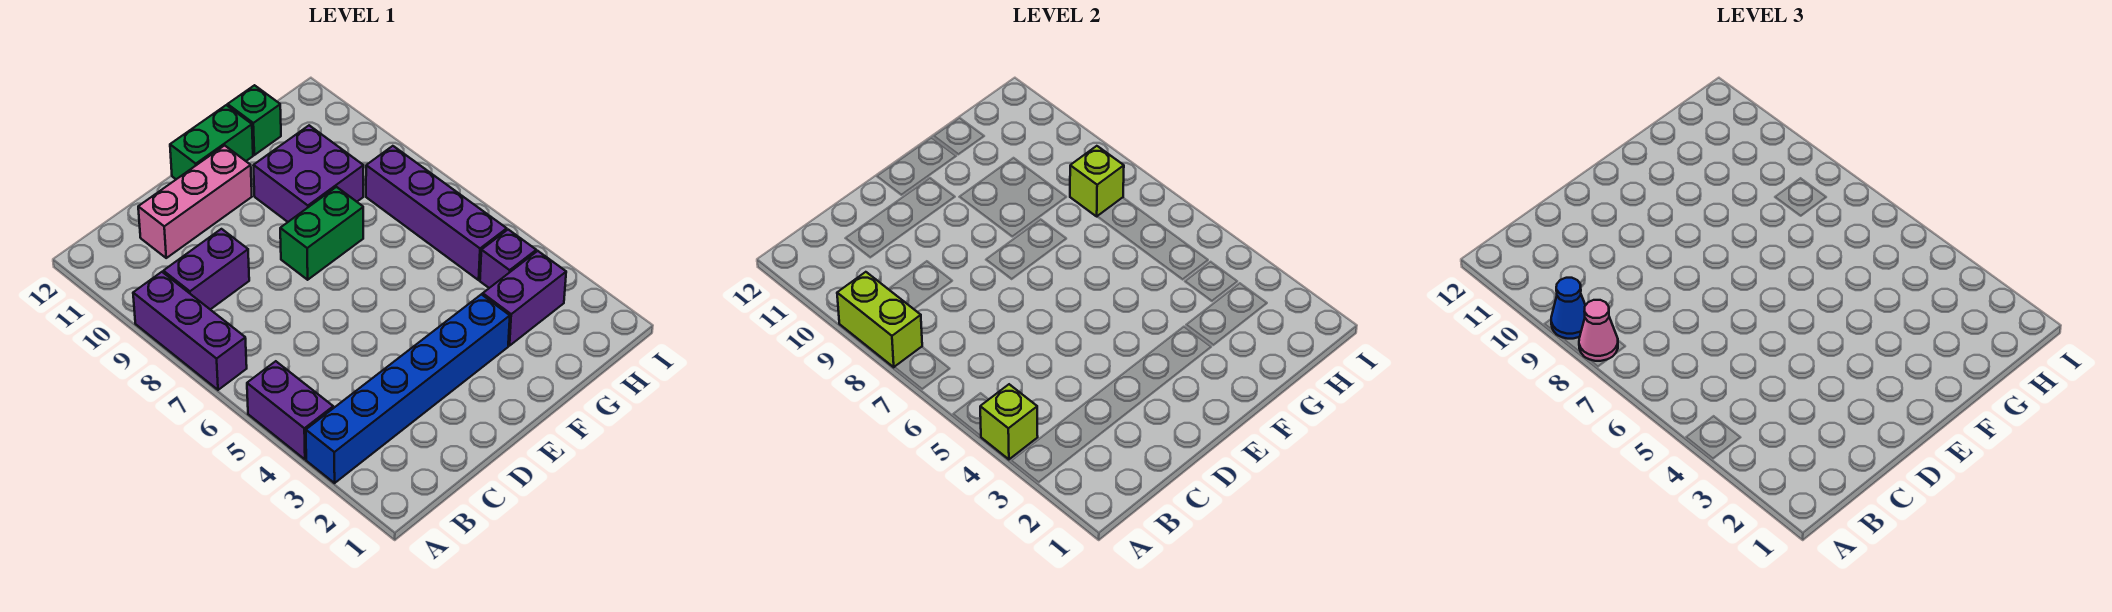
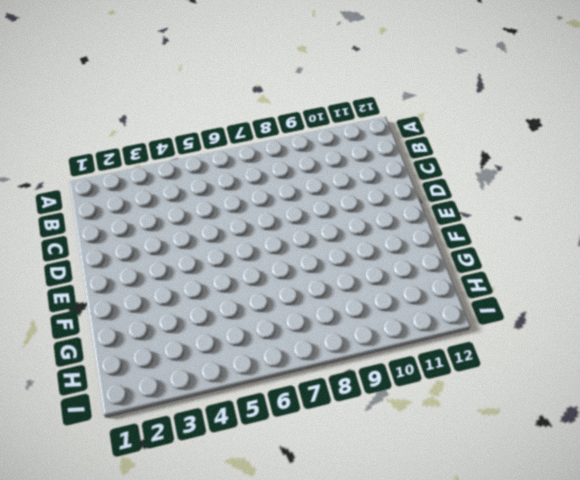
none -> blue 1x6 brick [306,294,510,483]
none -> purple 1x2 brick [247,361,333,459]
none -> purple 1x3 brick [133,272,247,390]

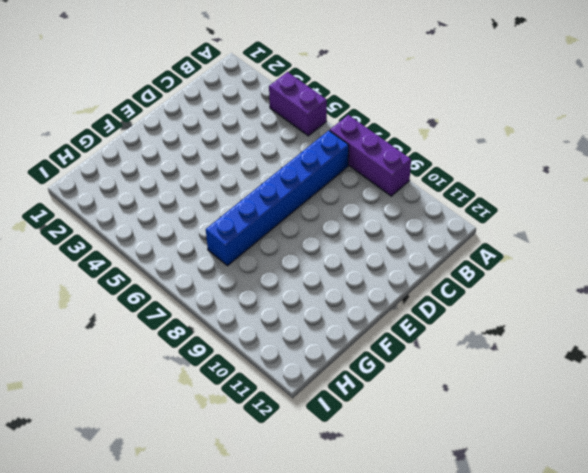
blue 1x6 brick [206,131,349,266] -> blue 1x6 brick moved to [306,294,510,483]
none -> purple 1x2 brick [163,229,249,310]
none -> pink 1x3 brick [138,145,252,258]
none -> green 1x2 brick [280,187,363,280]

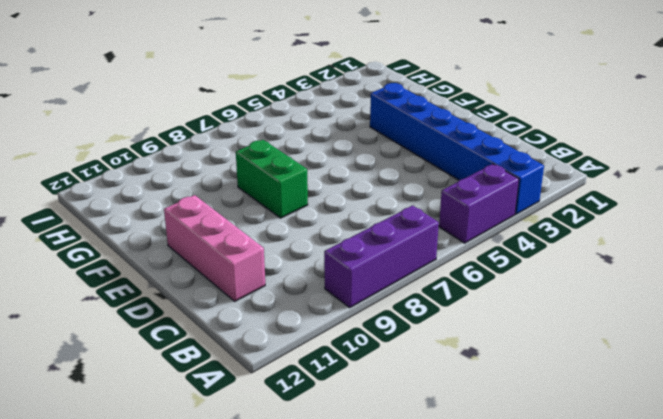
none -> purple 1x2 brick [163,229,249,310]
none -> green 1x2 brick [170,105,253,179]
none -> purple 2x2 brick [253,125,364,222]

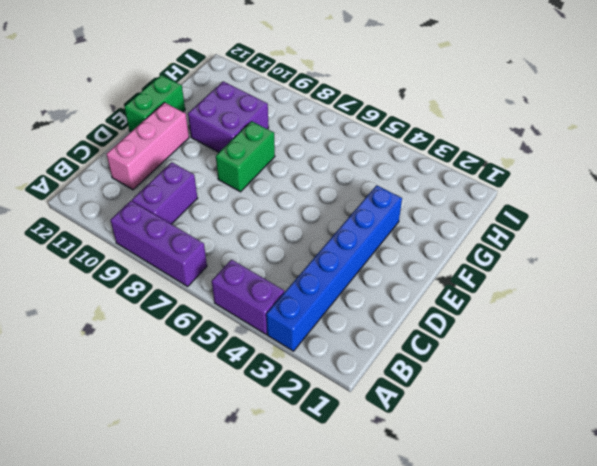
none -> purple 1x2 brick [483,251,566,346]
none -> green 1x1 brick [228,85,281,155]
none -> purple 1x1 brick [480,230,536,288]

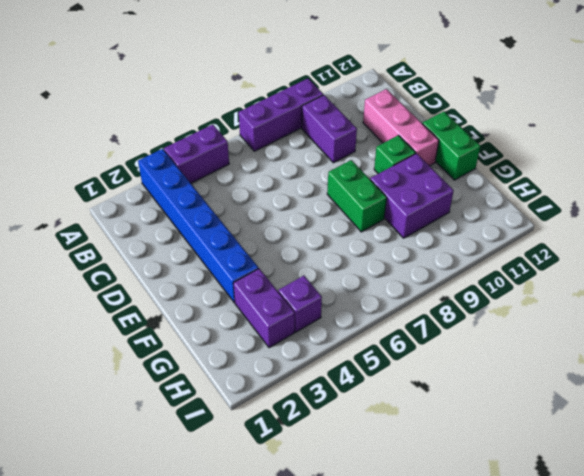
green 1x1 brick [374,135,416,174] -> green 1x1 brick moved to [228,85,281,155]
none -> purple 1x4 brick [366,146,507,280]
none -> lime 1x1 brick [980,384,1038,459]
none -> lime 1x2 brick [837,272,922,367]

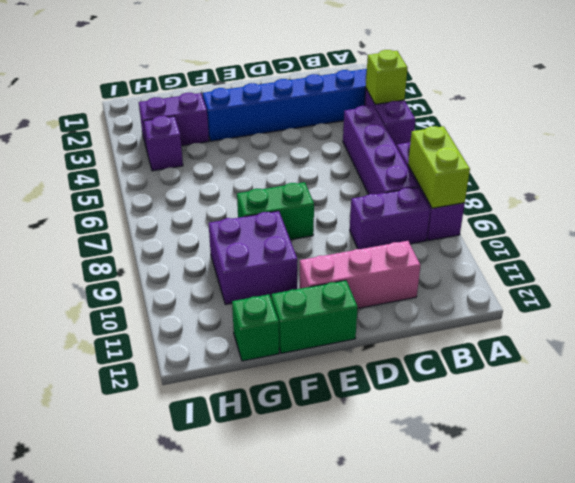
purple 1x4 brick [343,106,418,194] -> purple 1x4 brick moved to [366,146,507,280]
none -> lime 1x1 brick [1070,146,1124,216]
none -> pink 1x1 cone [1579,300,1618,361]
none -> blue 1x1 cone [1551,278,1586,339]

